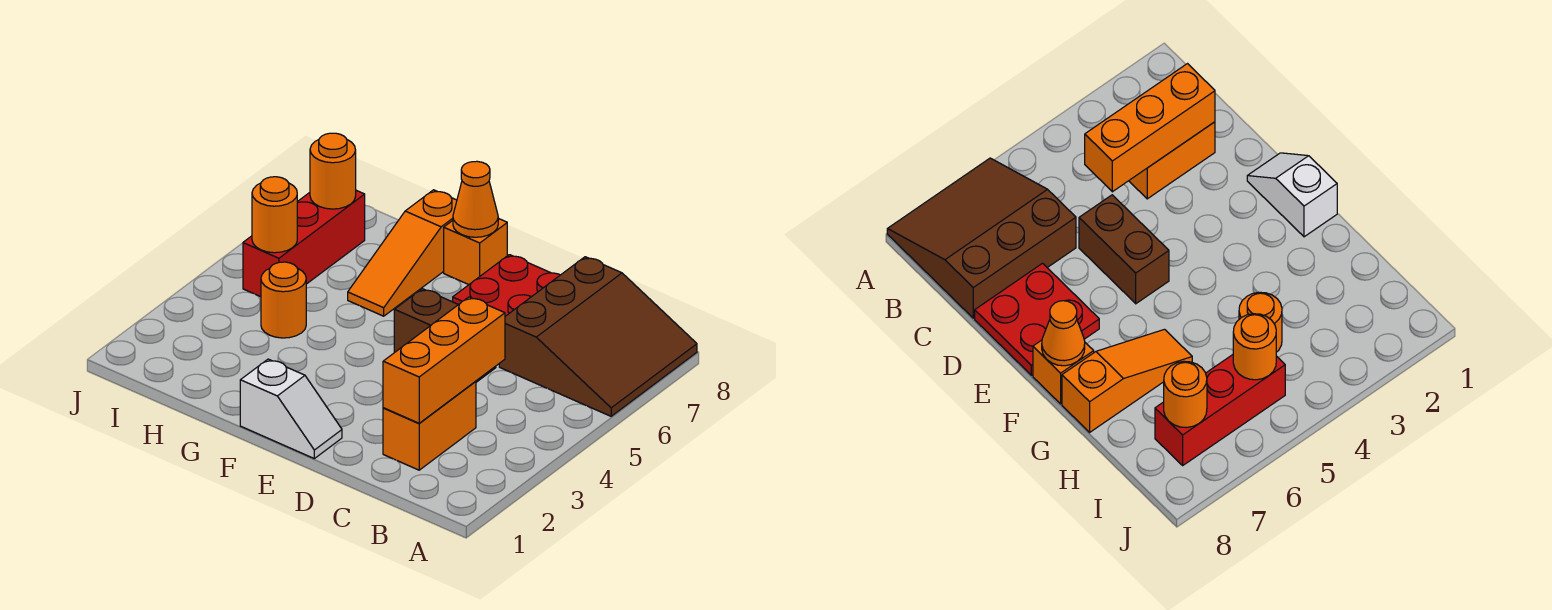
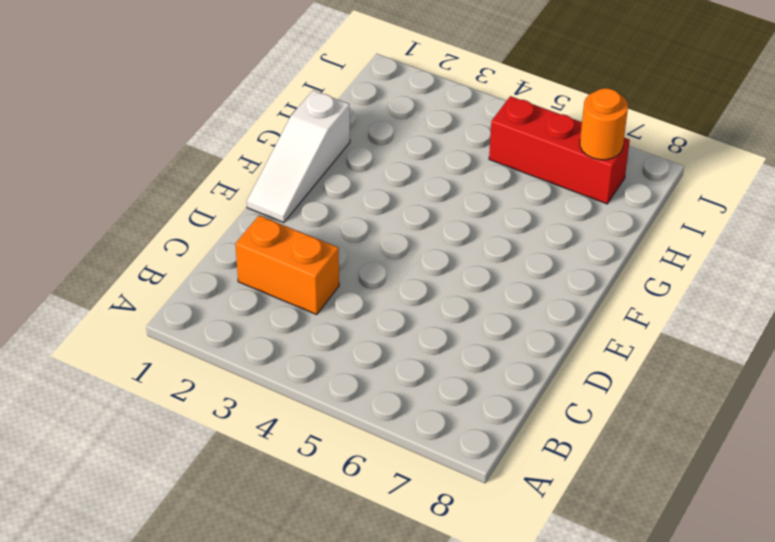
white 1x3 slope [247,90,350,223] -> white 1x2 slope [240,359,342,458]
none -> brown 3x3 slope [499,257,697,416]
none -> brown 1x2 brick [394,289,496,382]
none -> red 2x2 plate [453,255,560,316]

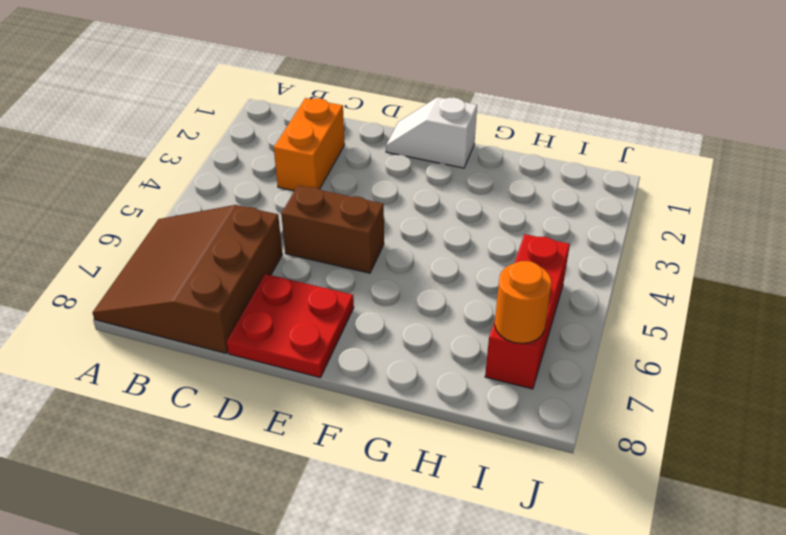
none -> orange 1x1 brick [444,218,507,285]
none -> orange 1x3 slope [348,190,457,316]
none -> orange 1x1 round brick [261,262,306,338]

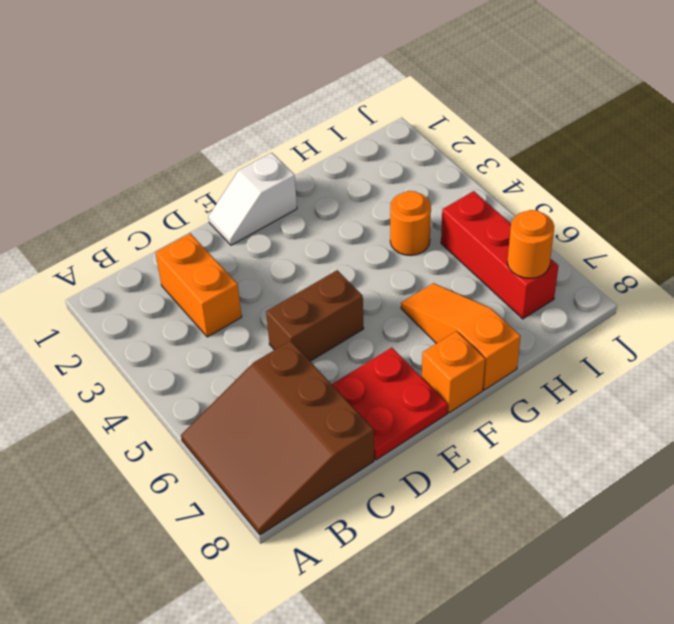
none -> orange 1x3 brick [383,297,505,423]
none -> orange 1x1 cone [453,161,498,237]
none -> orange 1x1 round brick [252,177,297,253]

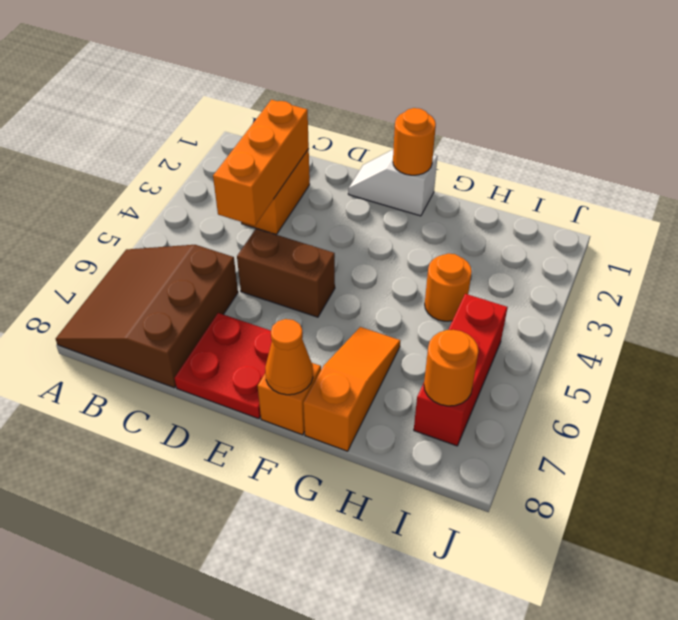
orange 1x1 round brick [393,108,436,175] -> orange 1x1 round brick moved to [252,177,297,253]

